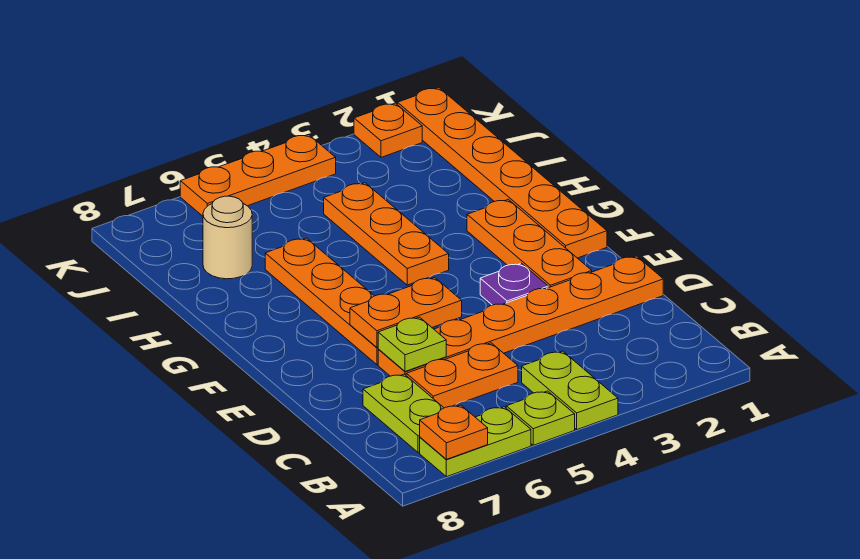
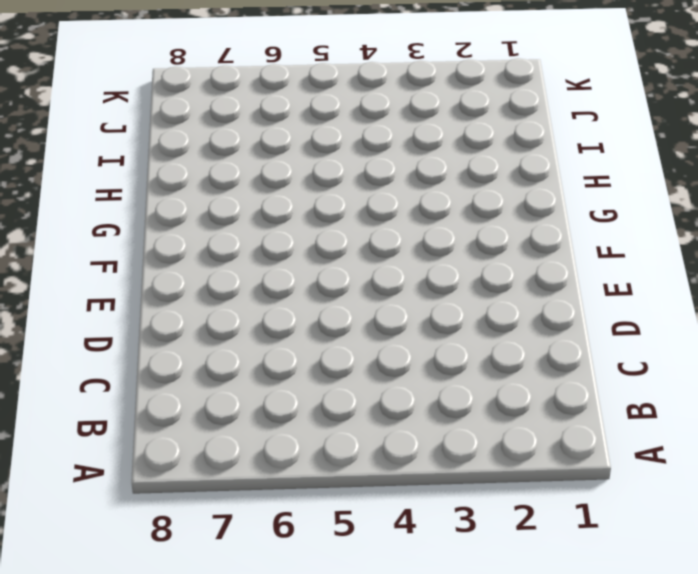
none -> lime 1x2 plate [522,351,618,430]
none -> lime 1x1 plate [506,391,575,445]
none -> lime 1x2 plate [420,407,531,477]

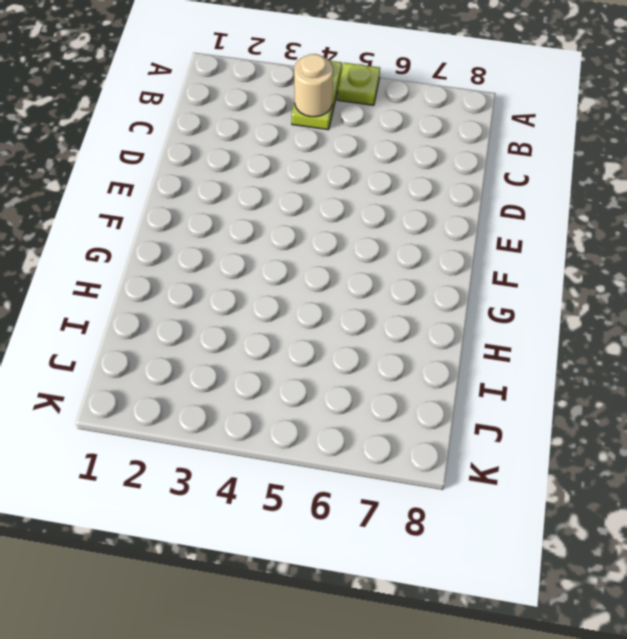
tan 1x1 round brick [294,54,333,117] -> tan 1x1 round brick moved to [203,196,252,279]
none -> lime 1x2 plate [420,407,531,477]
none -> lime 1x2 plate [363,374,444,453]
none -> orange 1x2 plate [406,343,518,408]

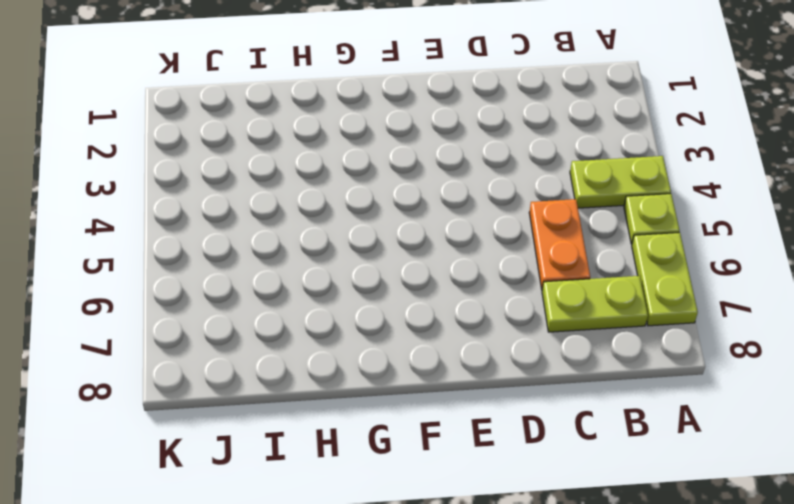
none -> orange 1x6 plate [378,256,663,376]
none -> orange 1x3 plate [467,199,592,288]
none -> purple 1x1 plate [480,263,548,305]

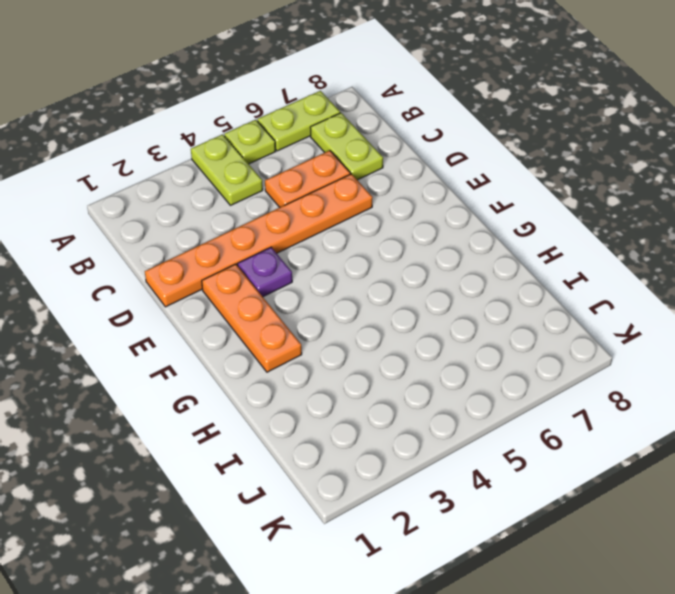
none -> orange 1x4 plate [265,238,378,365]
none -> orange 1x6 plate [398,88,607,258]
none -> orange 1x3 plate [324,183,449,285]

